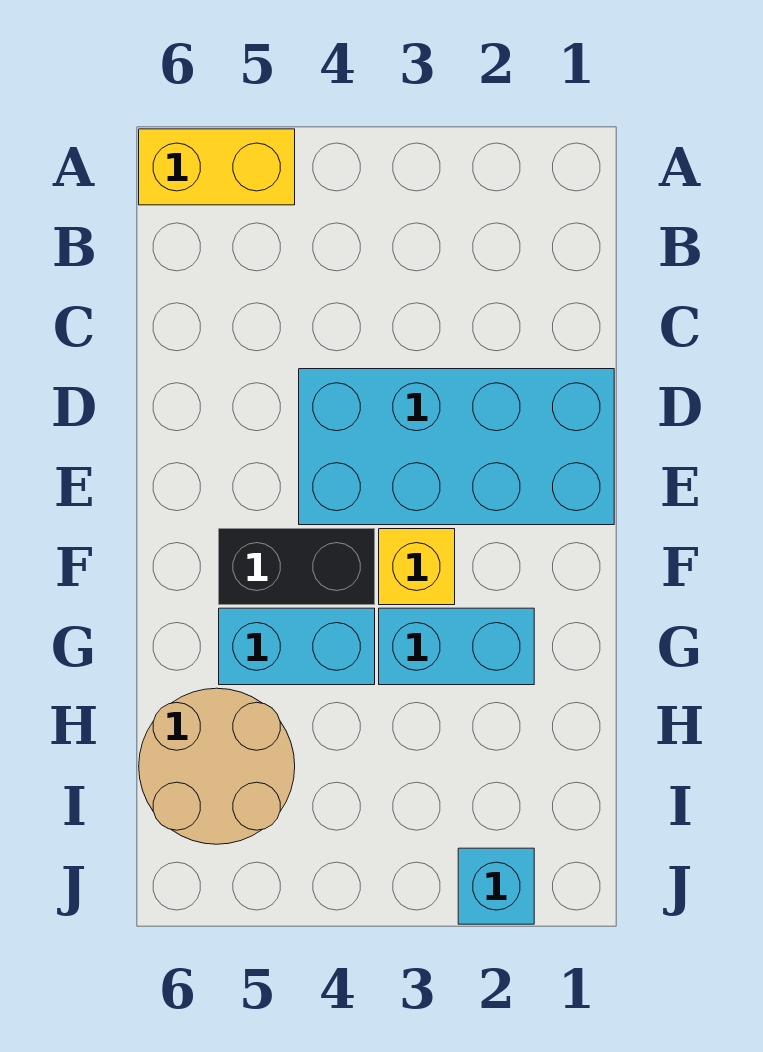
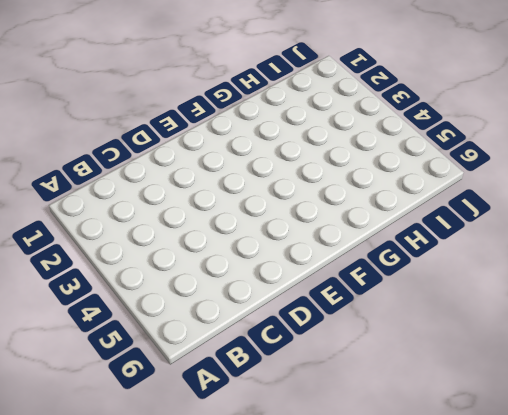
none -> yellow 1x2 brick [139,129,295,205]
none -> cyan 2x4 brick [299,369,614,525]

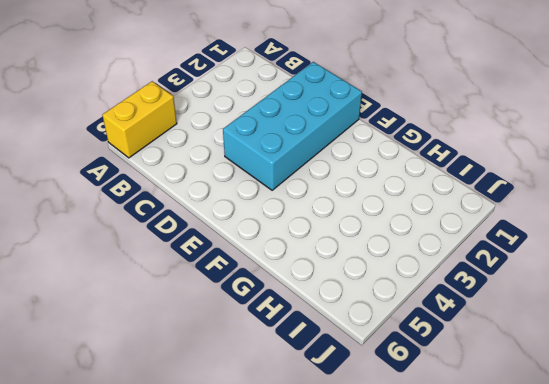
none -> yellow 1x1 brick [379,529,455,605]
none -> black 1x2 brick [219,529,375,605]

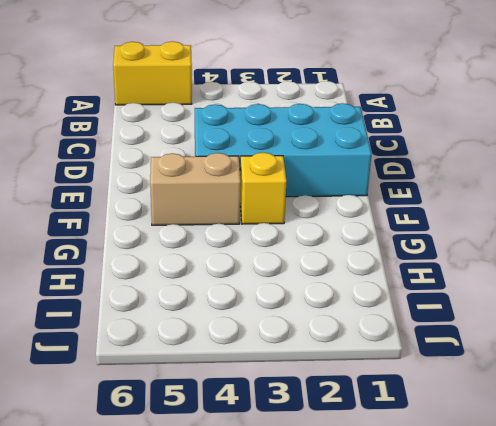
tan 1x2 brick [150,153,241,225] -> black 1x2 brick [219,529,375,605]
none -> cyan 1x2 brick [379,608,534,685]
none -> cyan 1x2 brick [219,608,375,685]

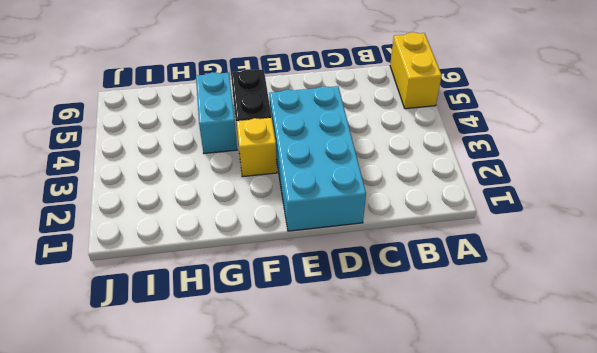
none -> cyan 1x2 brick [379,608,534,685]
none -> tan 2x2 round brick [139,688,295,844]

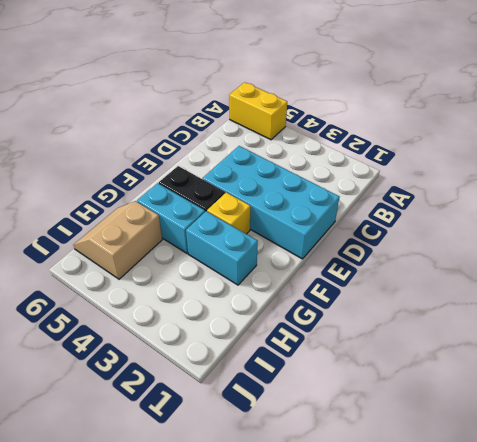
tan 2x2 slope [74,201,162,279] -> tan 2x2 round brick [139,688,295,844]
none -> cyan 1x1 brick [458,848,534,924]

